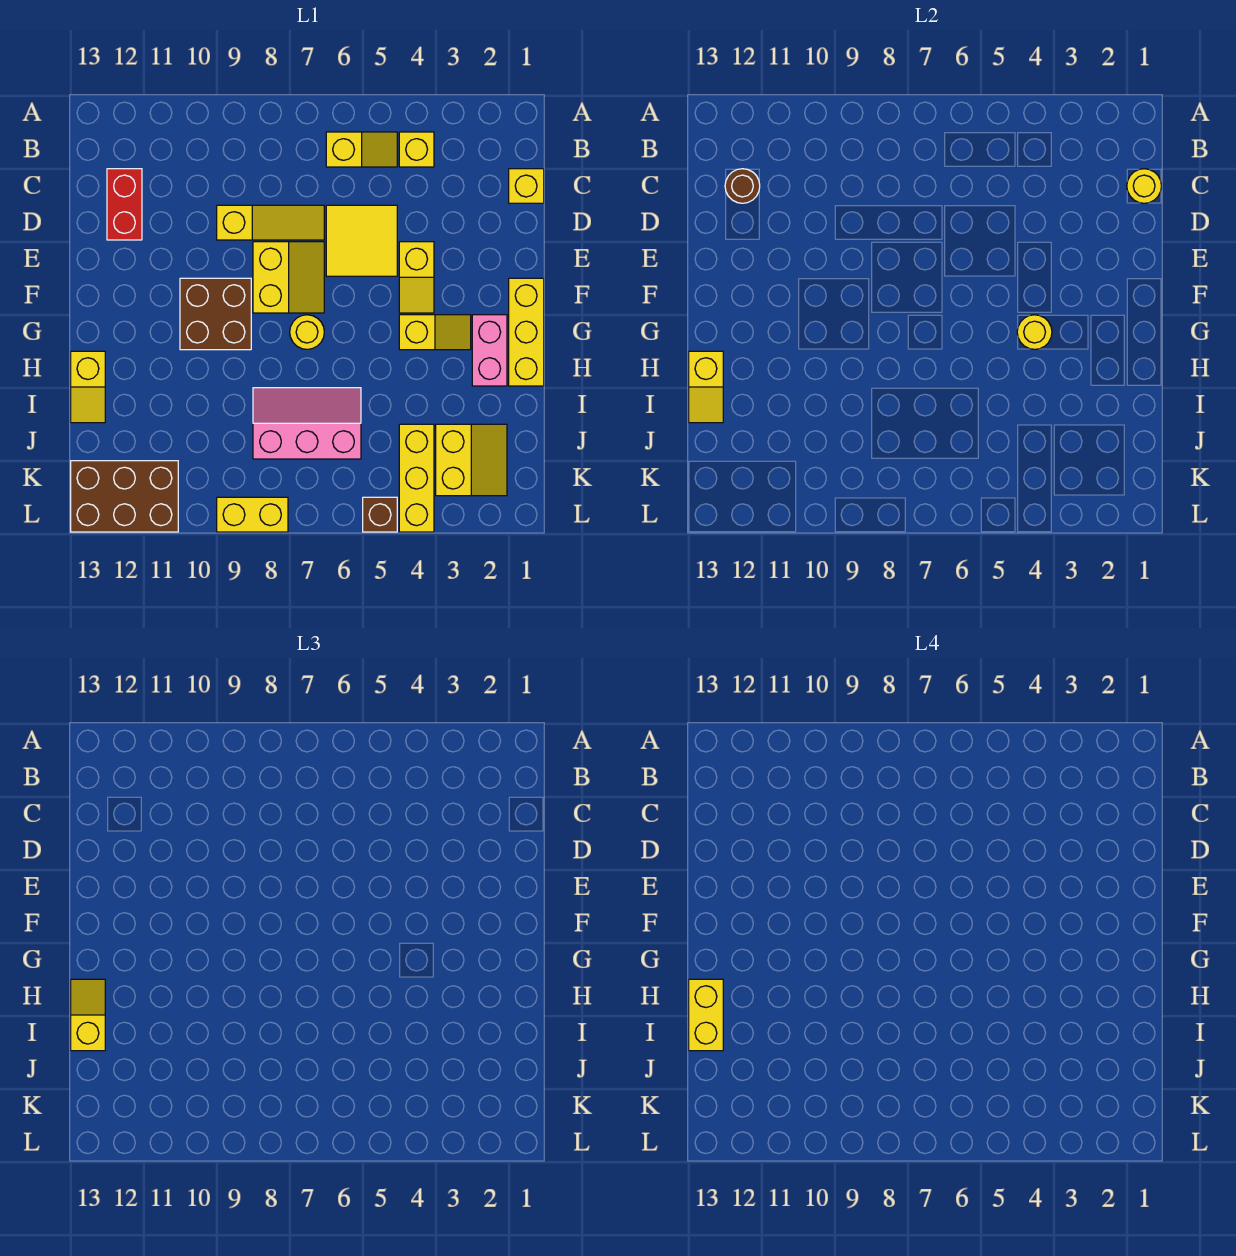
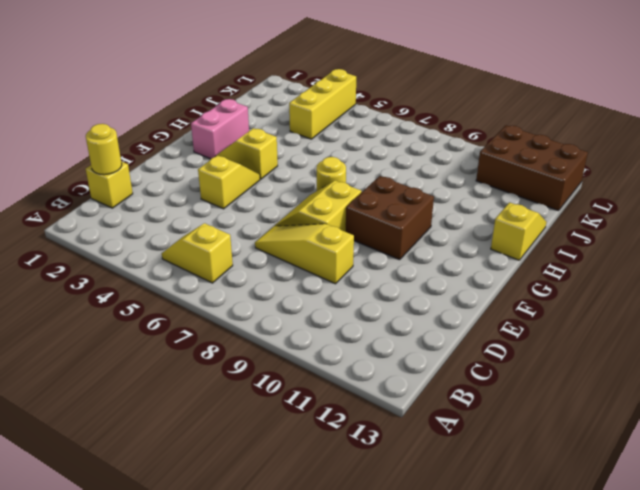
none -> yellow 1x1 brick [399,132,434,167]
none -> red 1x2 brick [107,169,142,240]
none -> yellow 2x2 tile [326,205,397,276]

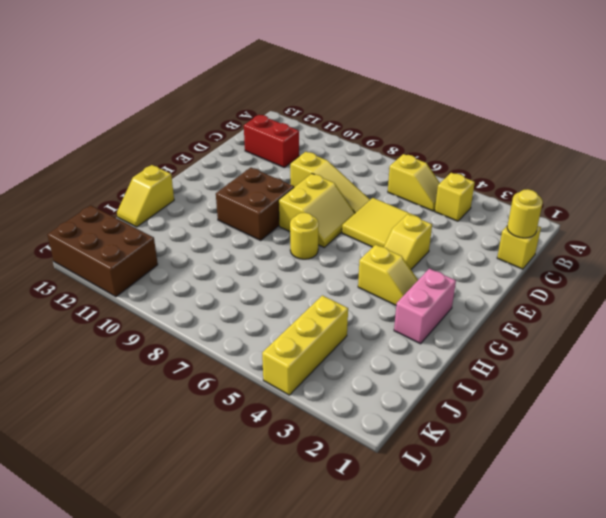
red 1x2 brick [244,115,299,167] -> red 1x2 brick turned to [107,169,142,240]
none -> yellow 1x3 brick [509,278,544,386]
none -> pink 2x3 slope [253,388,361,459]
none -> yellow 2x2 slope [436,424,507,496]

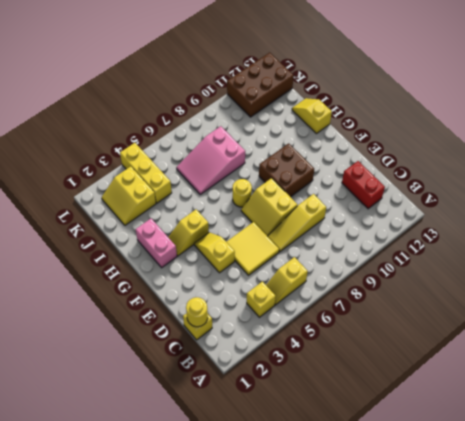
pink 2x3 slope [176,126,245,194] -> pink 2x3 slope turned to [253,388,361,459]
none -> yellow 1x3 brick [509,278,544,386]
none -> brown 1x1 brick [363,497,397,532]
none -> yellow 1x2 brick [217,497,288,532]

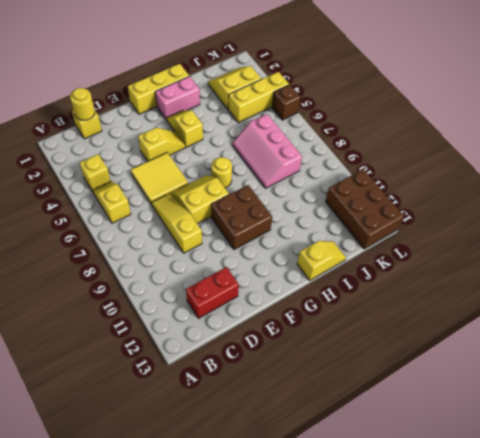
none -> yellow 1x2 brick [217,497,288,532]
none -> brown 1x1 round brick [725,169,760,203]
none -> yellow 1x1 round brick [1017,315,1052,349]

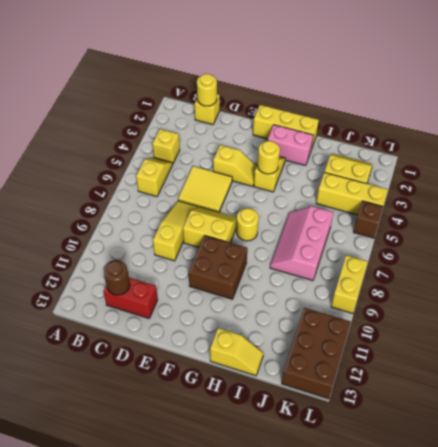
none -> yellow 1x2 slope [689,351,723,423]
none -> yellow 1x2 slope [71,979,105,1051]
none -> yellow 1x2 brick [689,979,723,1051]

